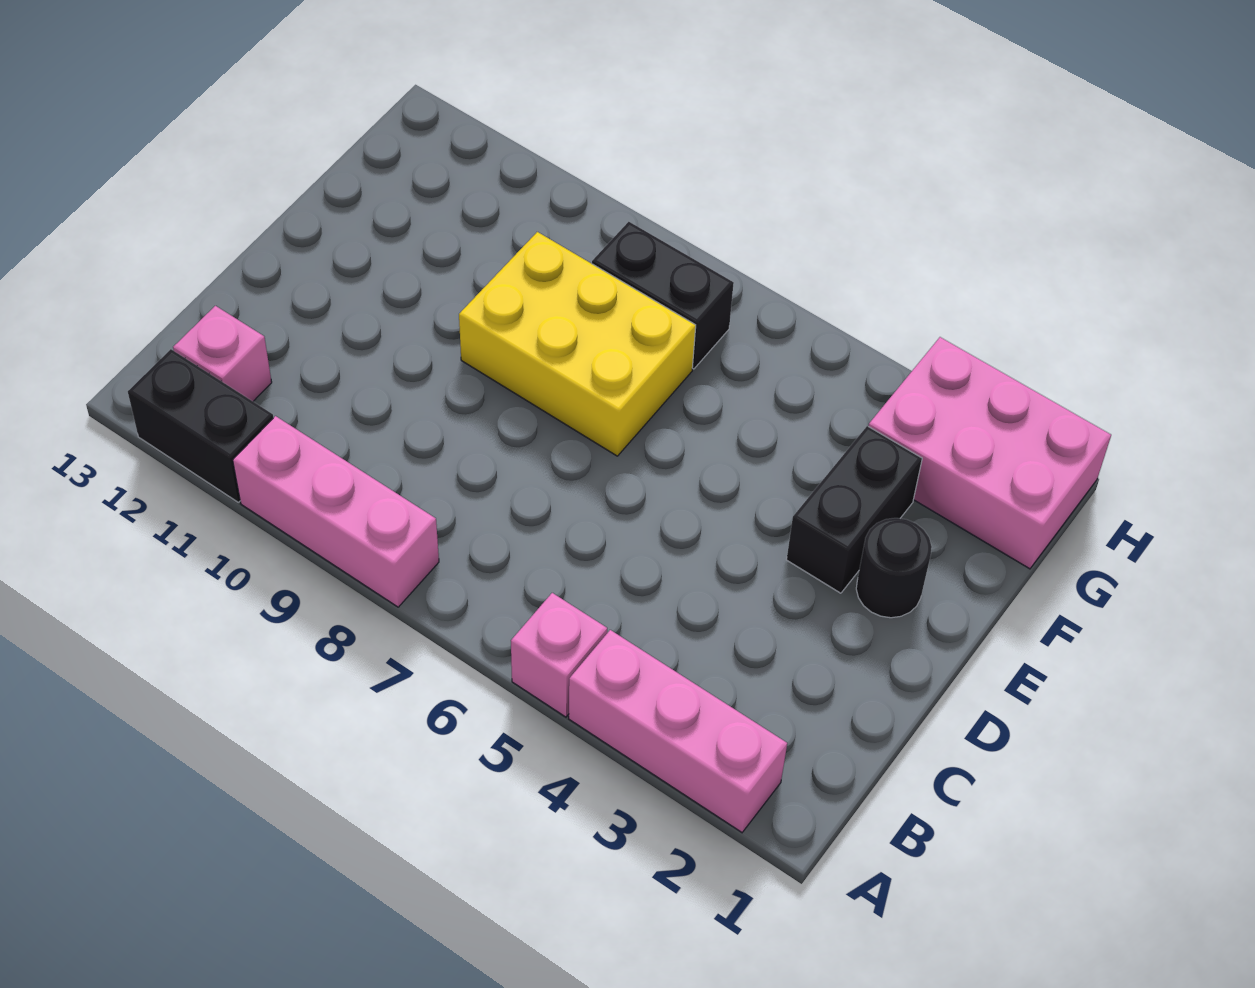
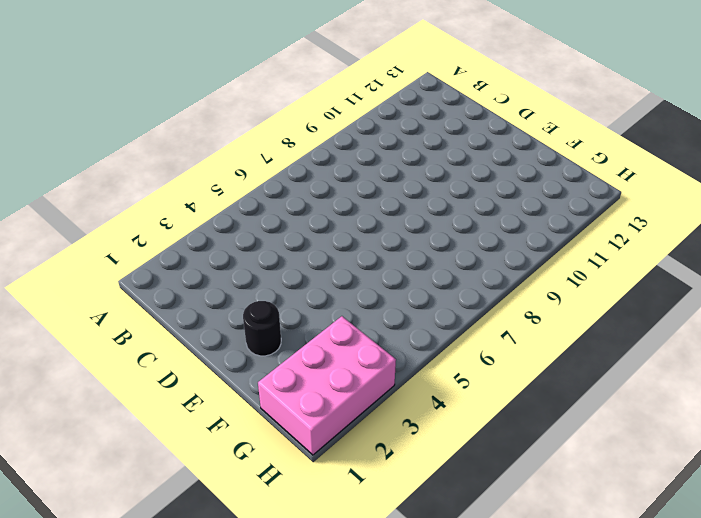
none -> pink 1x3 brick [569,630,787,832]
none -> pink 1x1 brick [511,593,607,717]

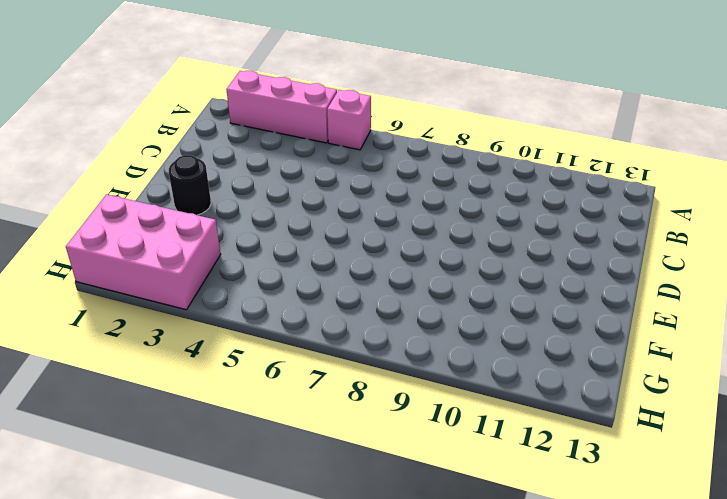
none -> pink 1x3 brick [233,416,439,607]
none -> black 1x2 brick [128,349,273,502]

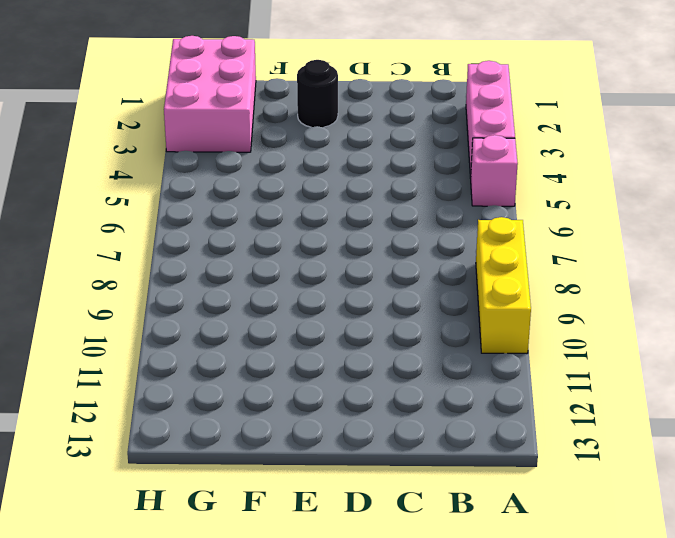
yellow 1x3 brick [476,217,531,354] -> pink 1x3 brick [233,416,439,607]
none -> black 1x2 brick [128,349,273,502]
none -> pink 1x1 brick [173,306,272,401]

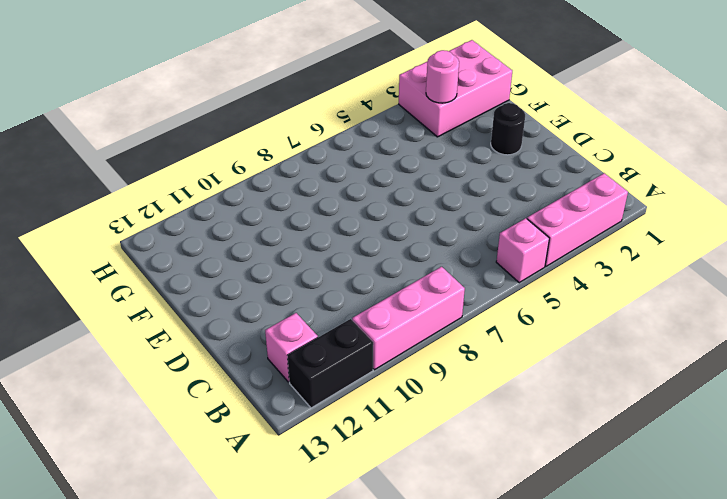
pink 1x1 round brick [426,50,459,103] -> none
none -> black 1x2 brick [787,426,922,593]
none -> yellow 2x3 brick [459,232,696,456]

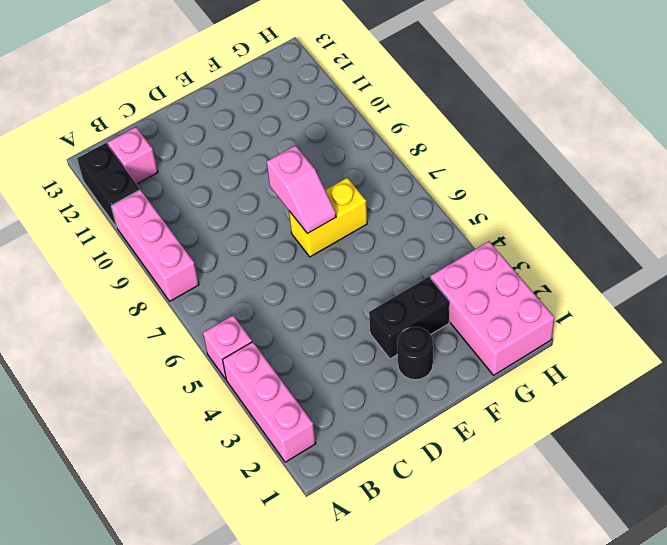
yellow 1x2 brick [289,178,367,257] -> yellow 2x3 brick [459,232,696,456]
pink 1x2 slope [267,145,336,234] -> none
none -> black 1x2 brick [592,222,734,369]

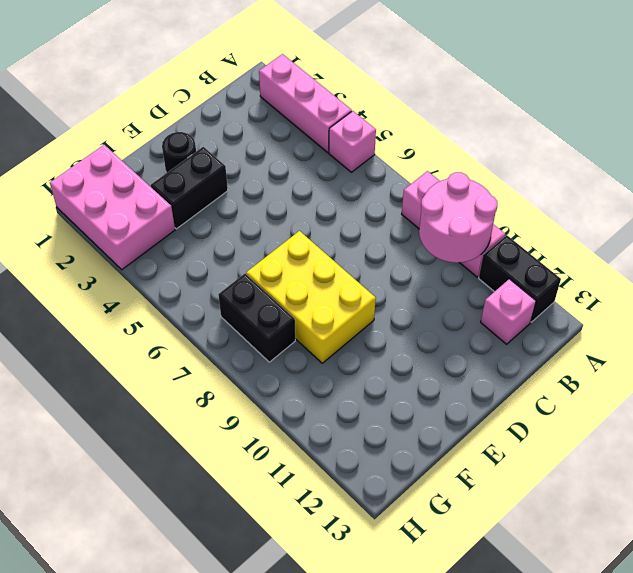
pink 2x2 round brick [419,172,497,263] -> none

